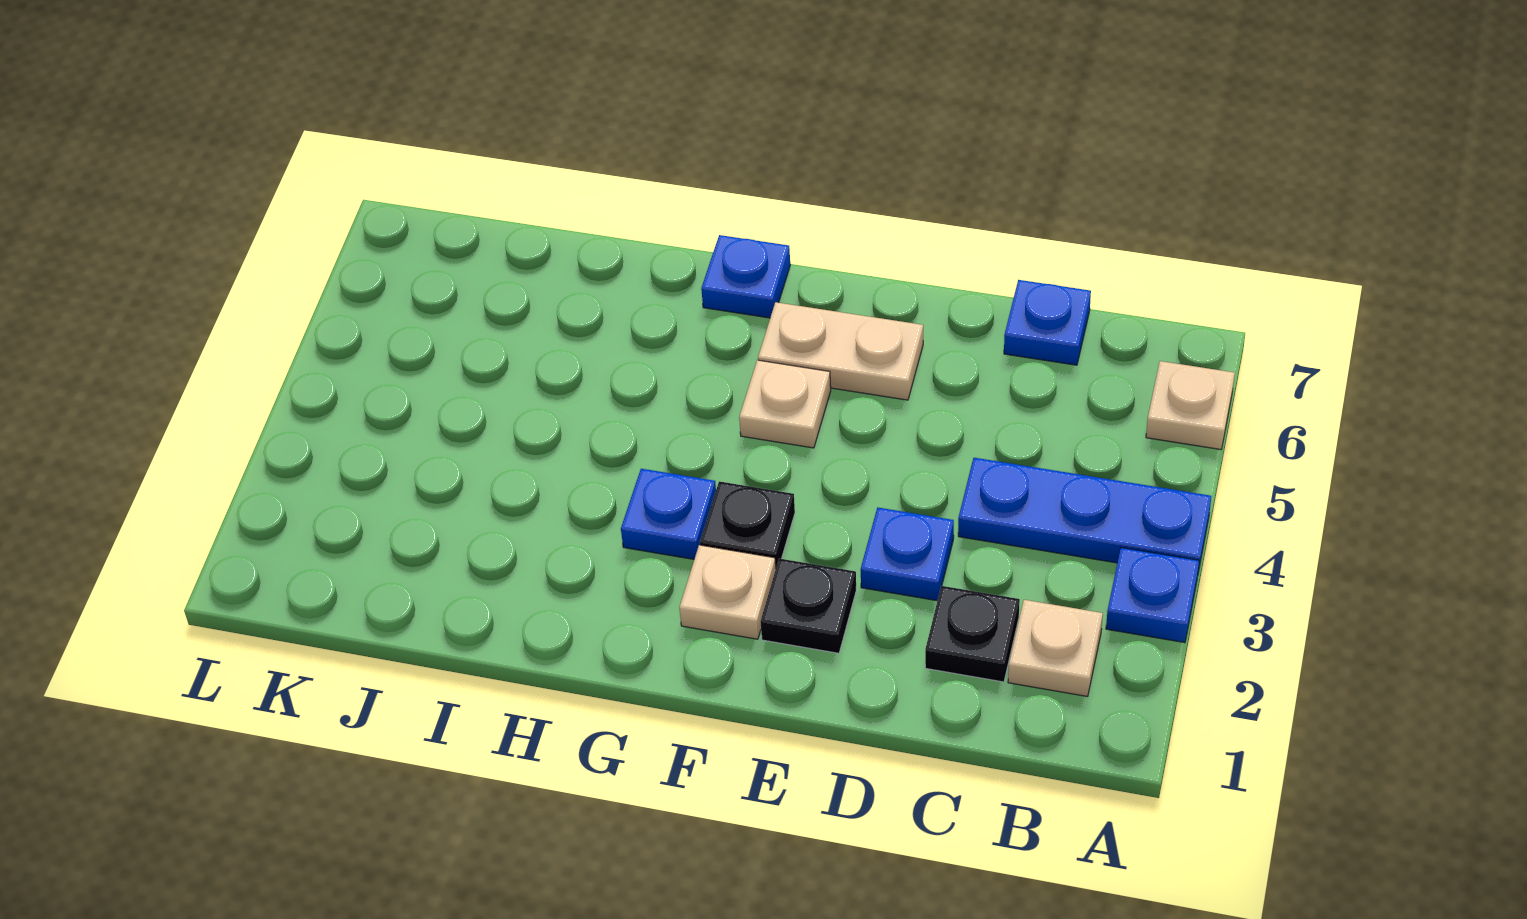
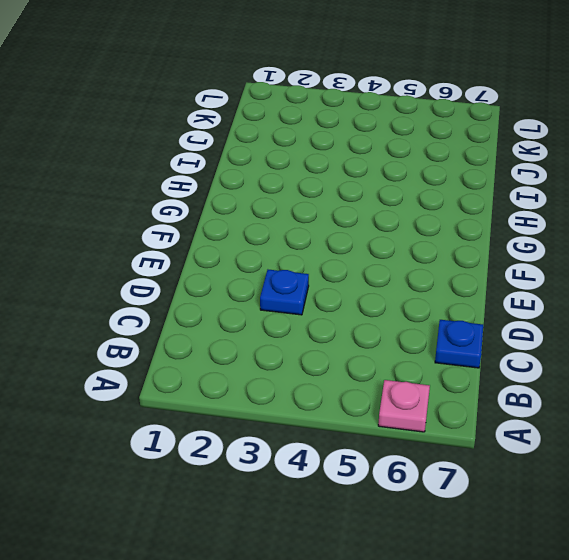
pink 1x1 plate [378,380,430,432] -> tan 1x1 plate [1146,361,1235,449]
none -> blue 1x1 plate [1106,548,1199,643]
none -> blue 1x3 plate [958,458,1211,572]
none -> tan 1x1 plate [1008,600,1103,697]

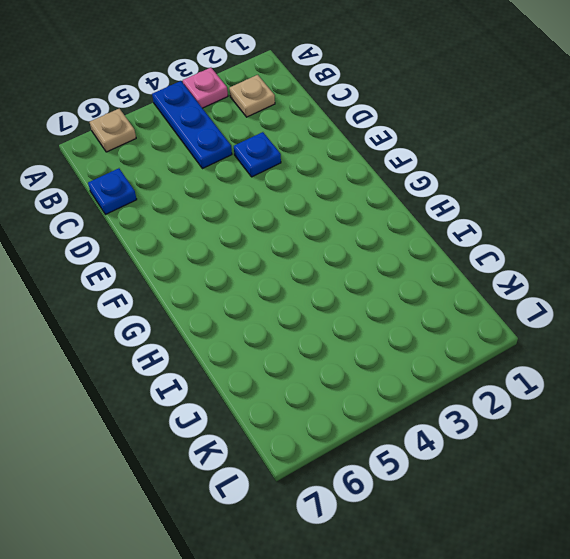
pink 1x1 plate [183,68,228,108] -> blue 1x1 plate [1106,548,1199,643]
none -> black 1x1 plate [925,586,1020,682]
none -> black 1x1 plate [760,558,856,653]
none -> tan 1x2 plate [758,302,923,400]

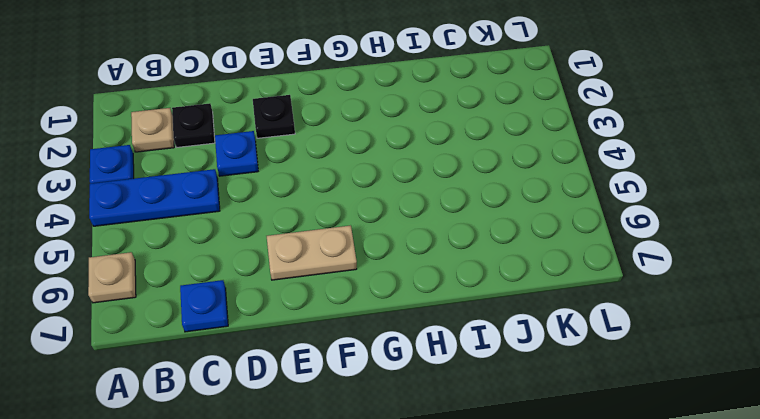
none -> tan 1x1 plate [679,545,776,639]
none -> black 1x1 plate [700,481,795,567]
none -> tan 1x1 plate [739,360,831,448]

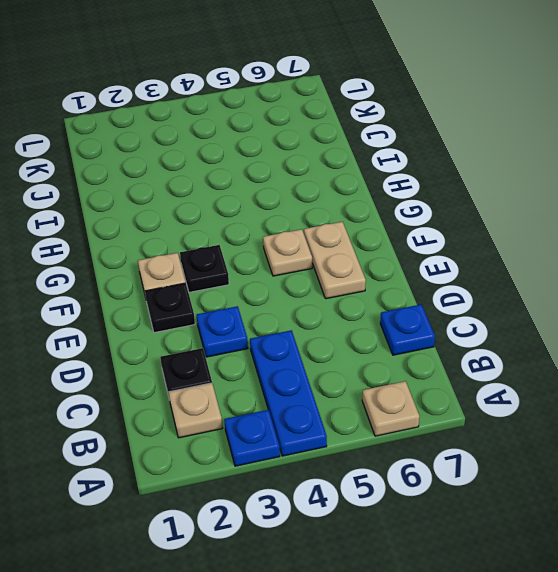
none -> blue 1x1 plate [621,469,716,559]
none -> blue 1x1 plate [701,235,790,318]

